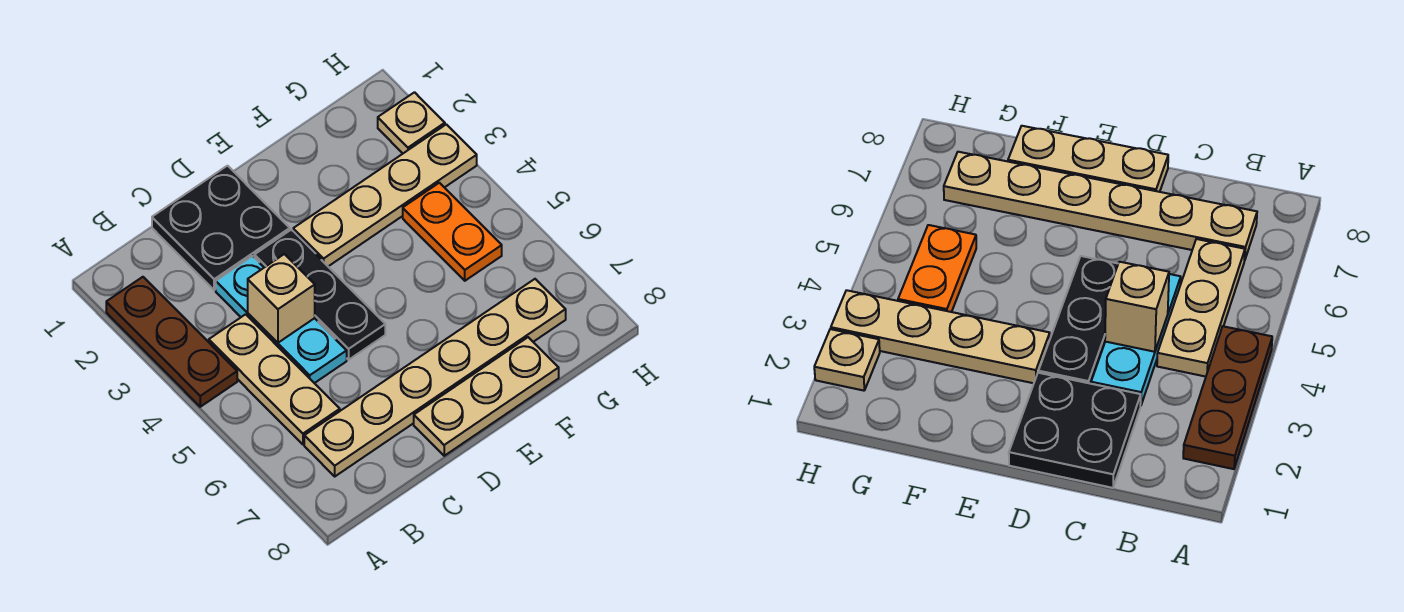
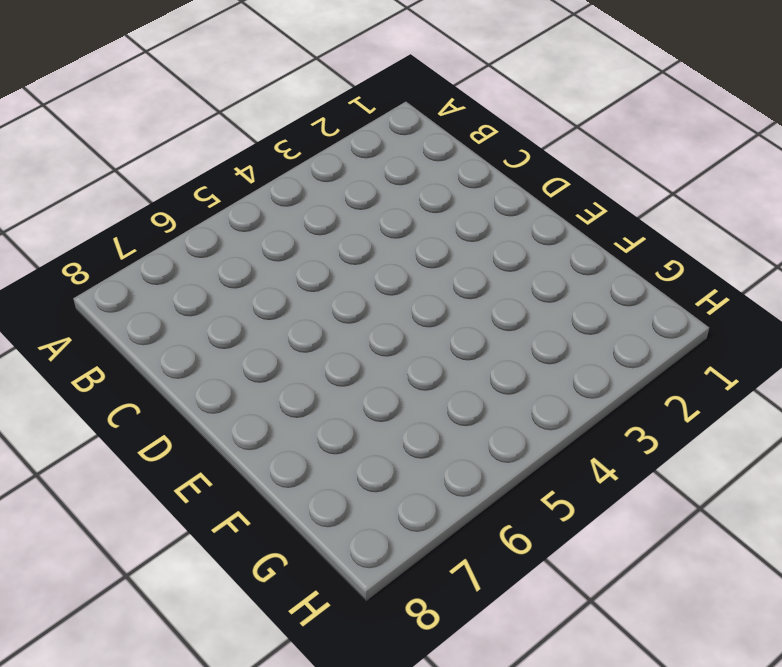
none -> brown 1x3 plate [106,277,237,407]
none -> tan 1x3 plate [209,314,340,444]

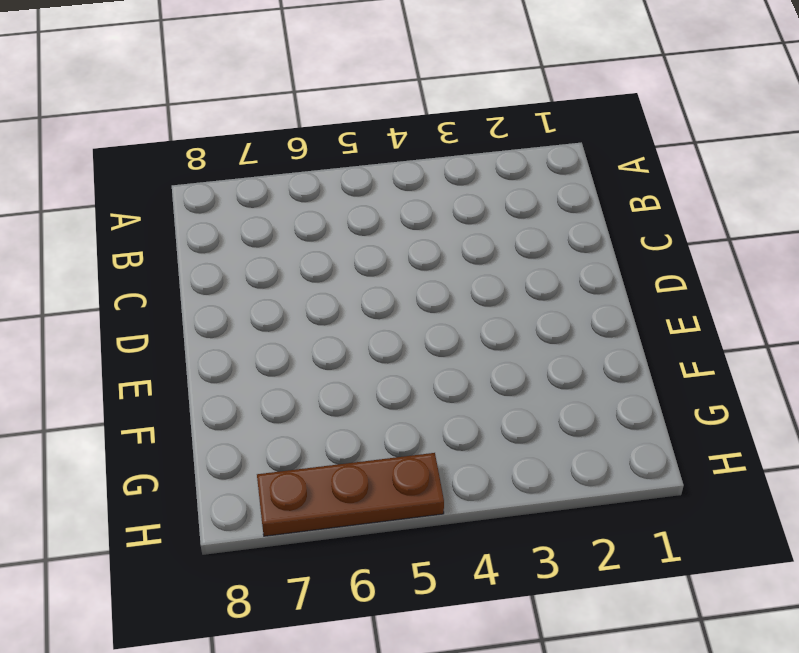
brown 1x3 plate [257,453,444,536] -> brown 1x3 plate moved to [106,277,237,407]
none -> tan 1x3 plate [209,314,340,444]
none -> tan 1x6 plate [304,279,566,476]

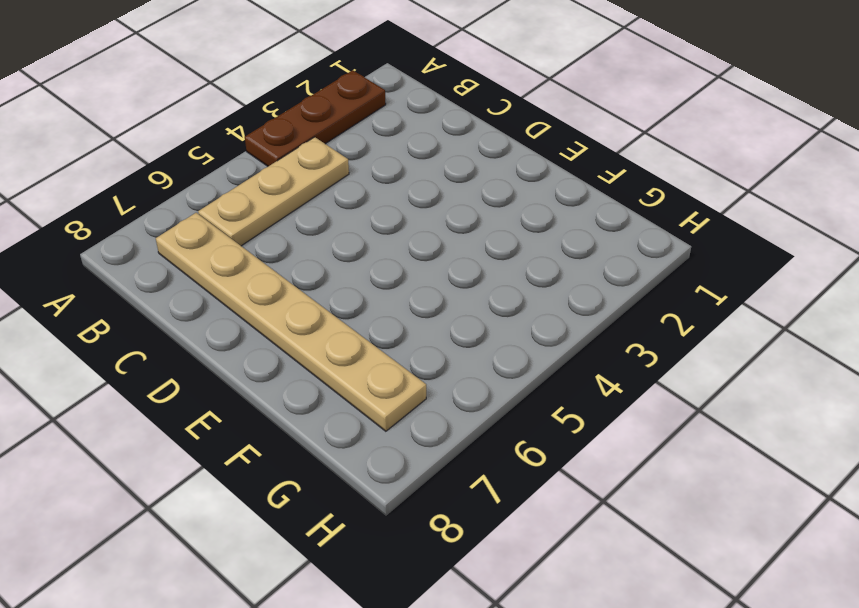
none -> black 2x2 plate [152,166,290,290]
none -> cyan 1x3 plate [216,256,347,383]

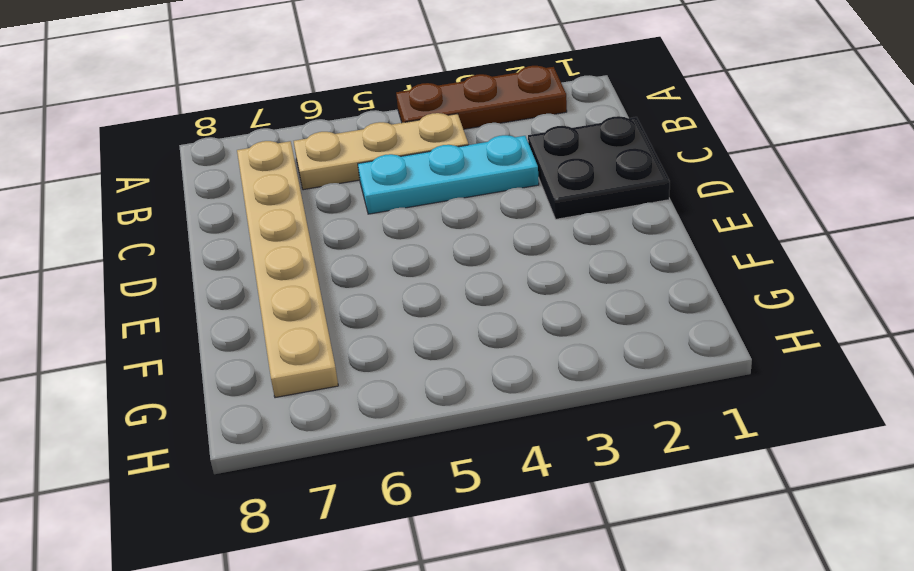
none -> black 1x3 plate [254,230,385,360]
none -> tan 1x3 plate [414,337,559,456]

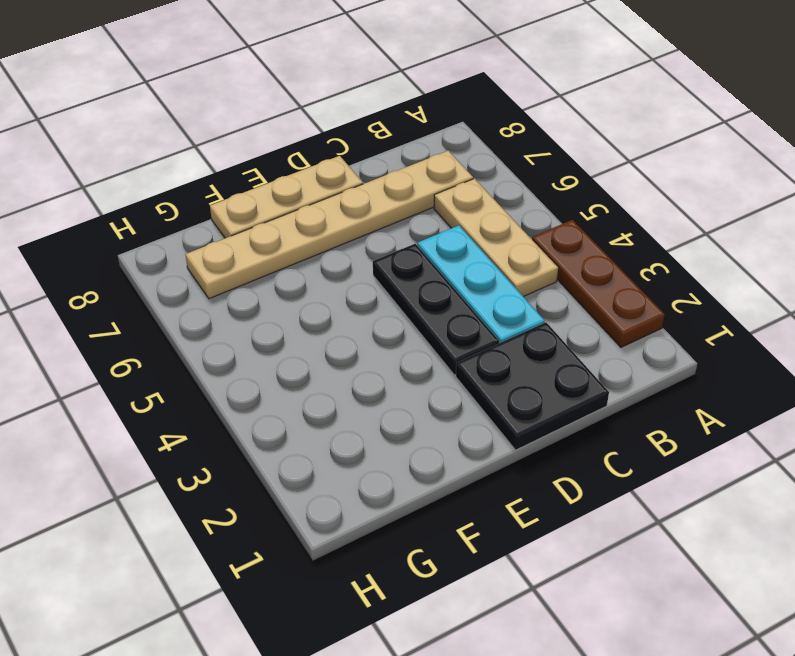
none -> tan 1x4 plate [293,124,477,266]
none -> orange 1x2 plate [403,183,502,281]

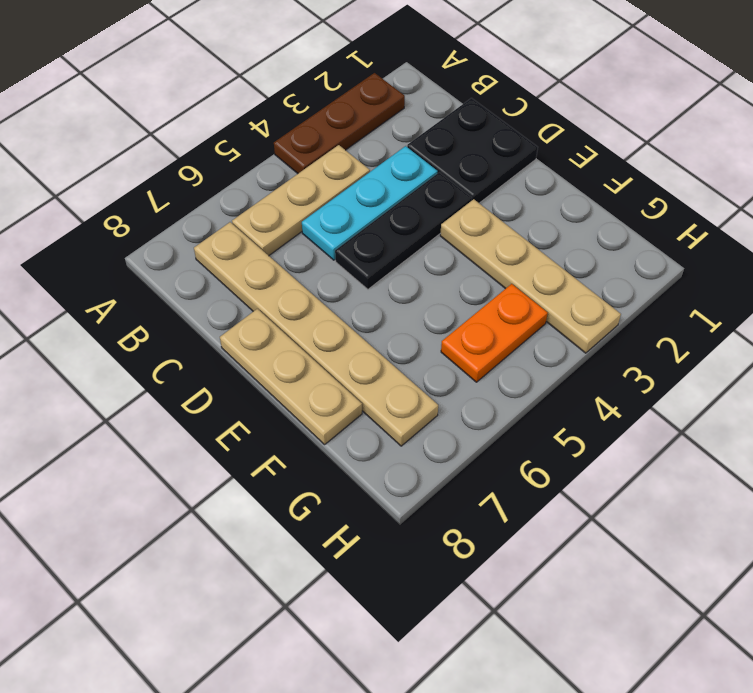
none -> tan 1x1 plate [378,92,445,153]
none -> tan 1x1 brick [248,254,315,343]

